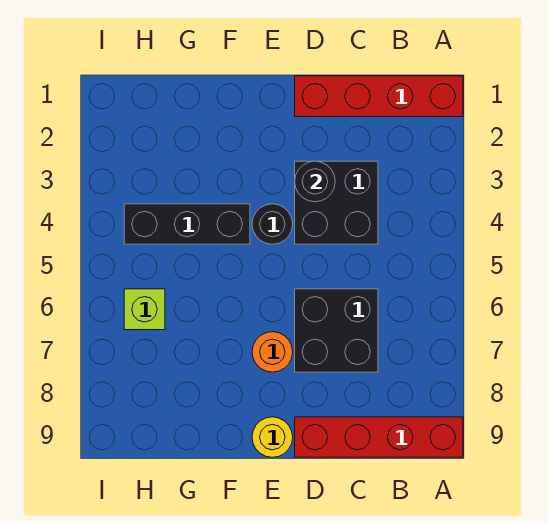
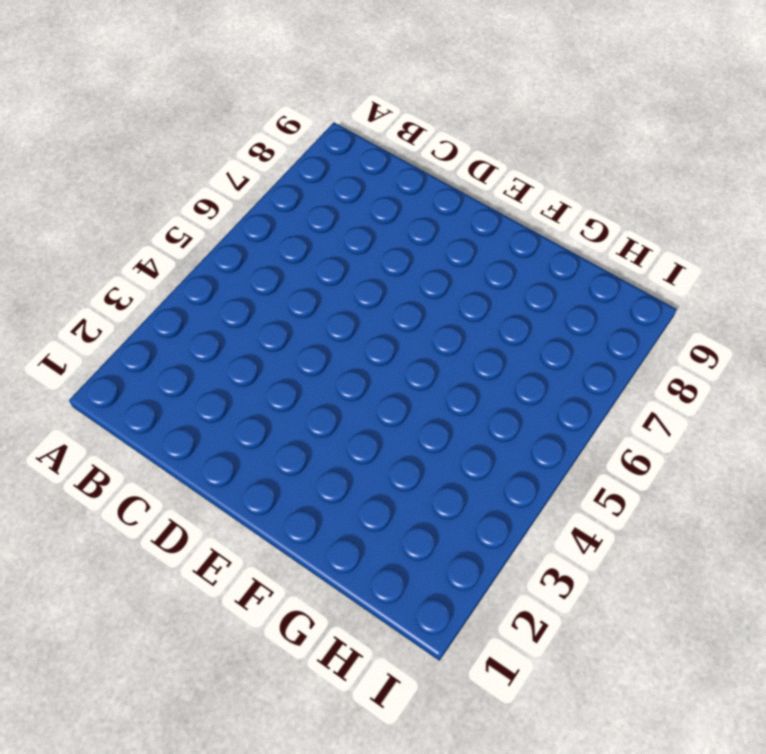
none -> red 1x4 brick [295,76,463,117]
none -> red 1x4 brick [295,417,463,457]

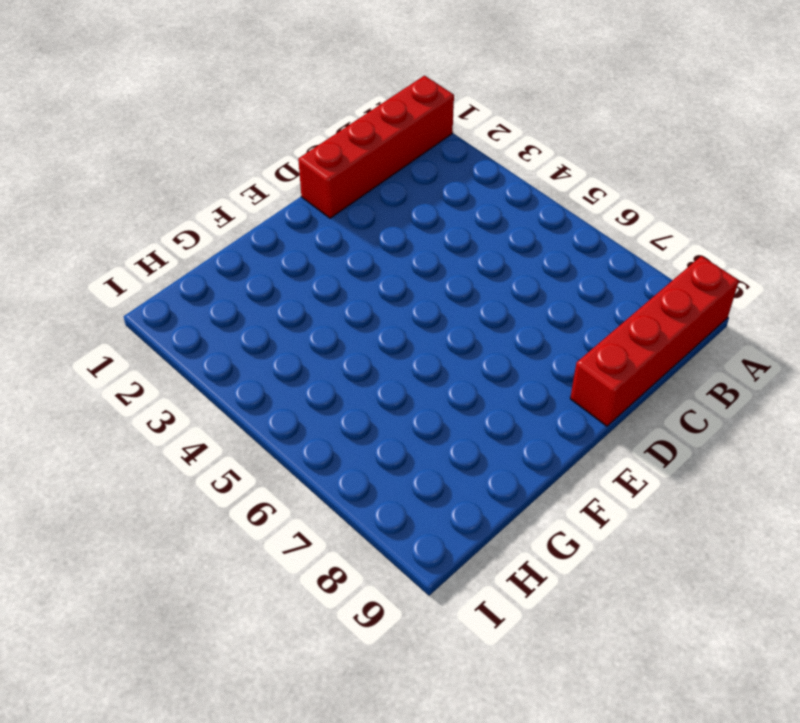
none -> black 2x2 brick [295,161,378,244]
none -> black 2x2 brick [295,289,378,372]

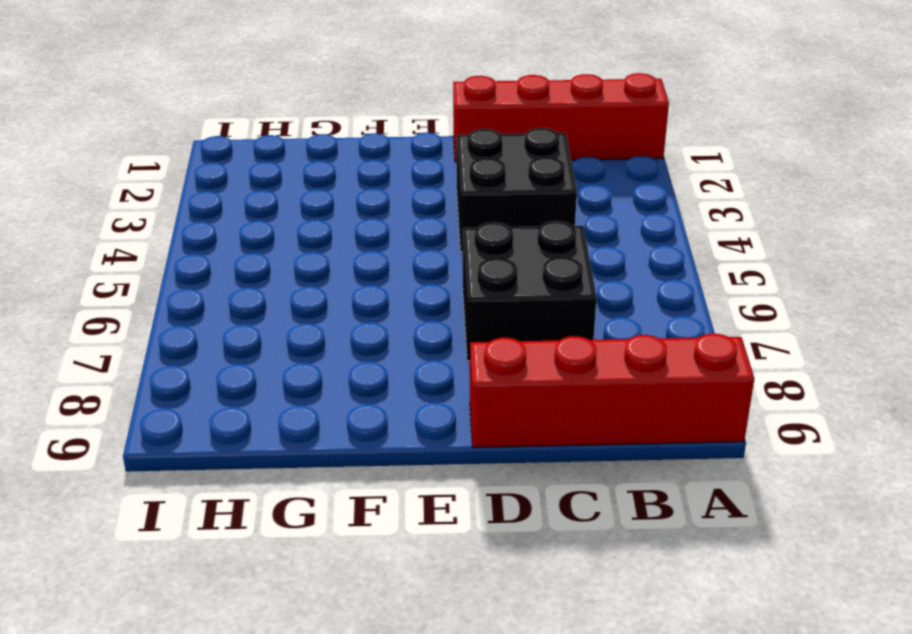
none -> black 1x1 round brick [252,204,293,244]
none -> orange 1x1 round brick [252,332,293,372]

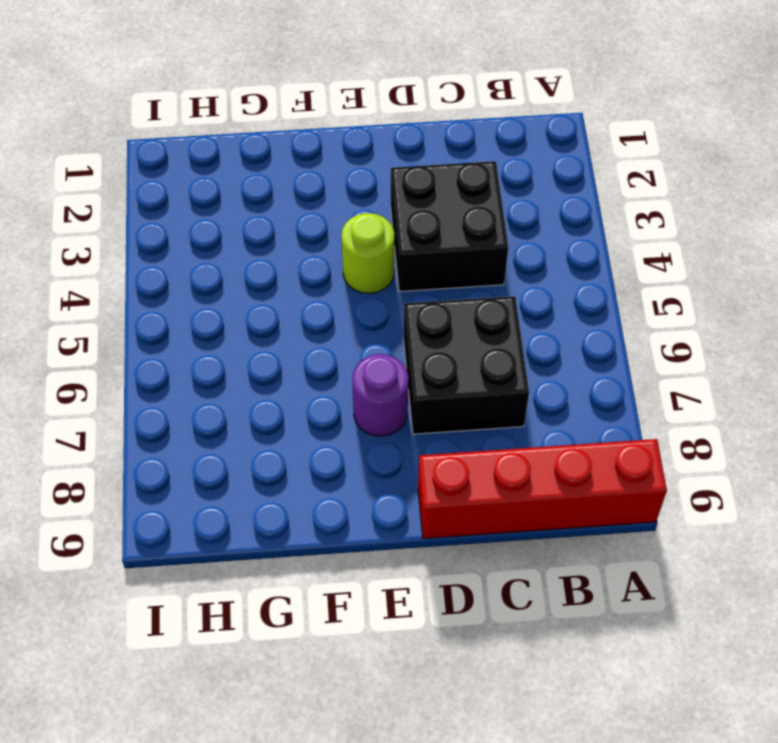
lime 1x1 round brick [341,213,394,293] -> black 1x1 round brick [252,204,293,244]
purple 1x1 round brick [352,354,408,436] -> orange 1x1 round brick [252,332,293,372]
none -> red 1x4 brick [295,76,463,117]
none -> yellow 1x1 round brick [252,417,293,457]

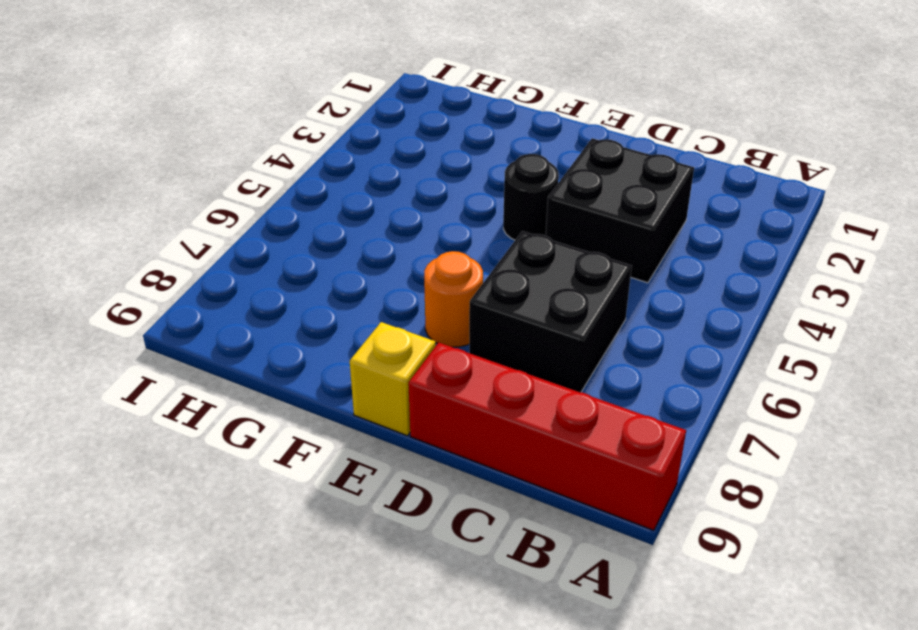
yellow 1x1 brick [350,322,436,436] -> yellow 1x1 round brick [252,417,293,457]
none -> red 1x4 brick [295,76,463,117]
none -> black 1x3 brick [124,204,250,244]

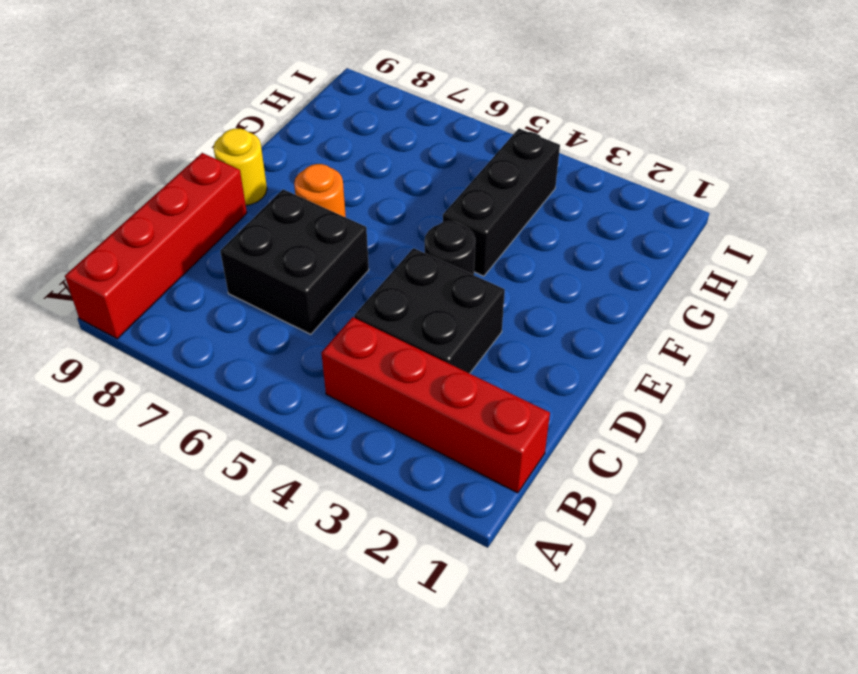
red 1x4 brick [321,317,550,493] -> red 1x4 brick turned to [295,76,463,117]
none -> lime 1x1 brick [124,289,165,330]
none -> black 1x1 round brick [295,161,335,202]

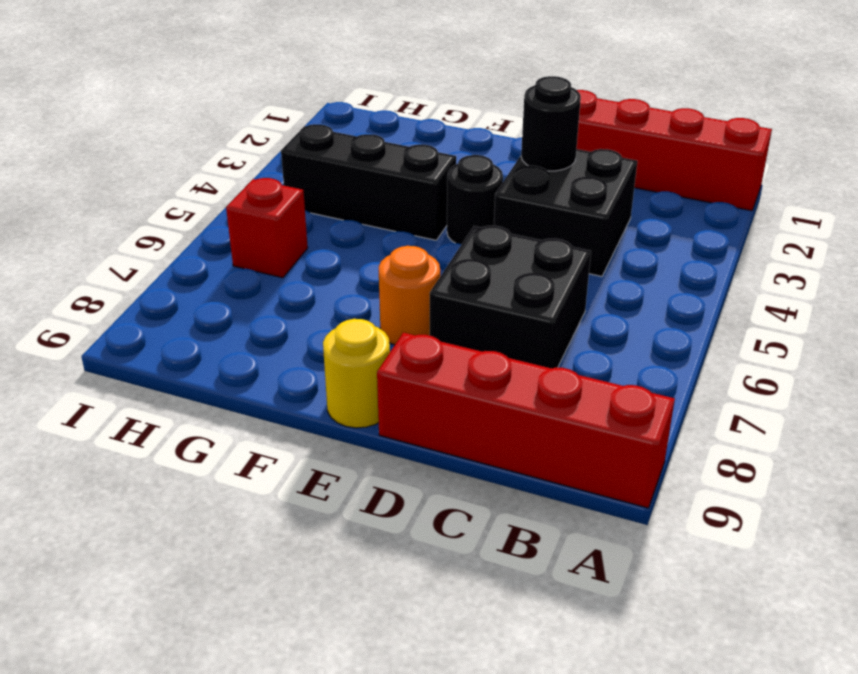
red 1x1 brick [226,178,308,278] -> lime 1x1 brick [124,289,165,330]

